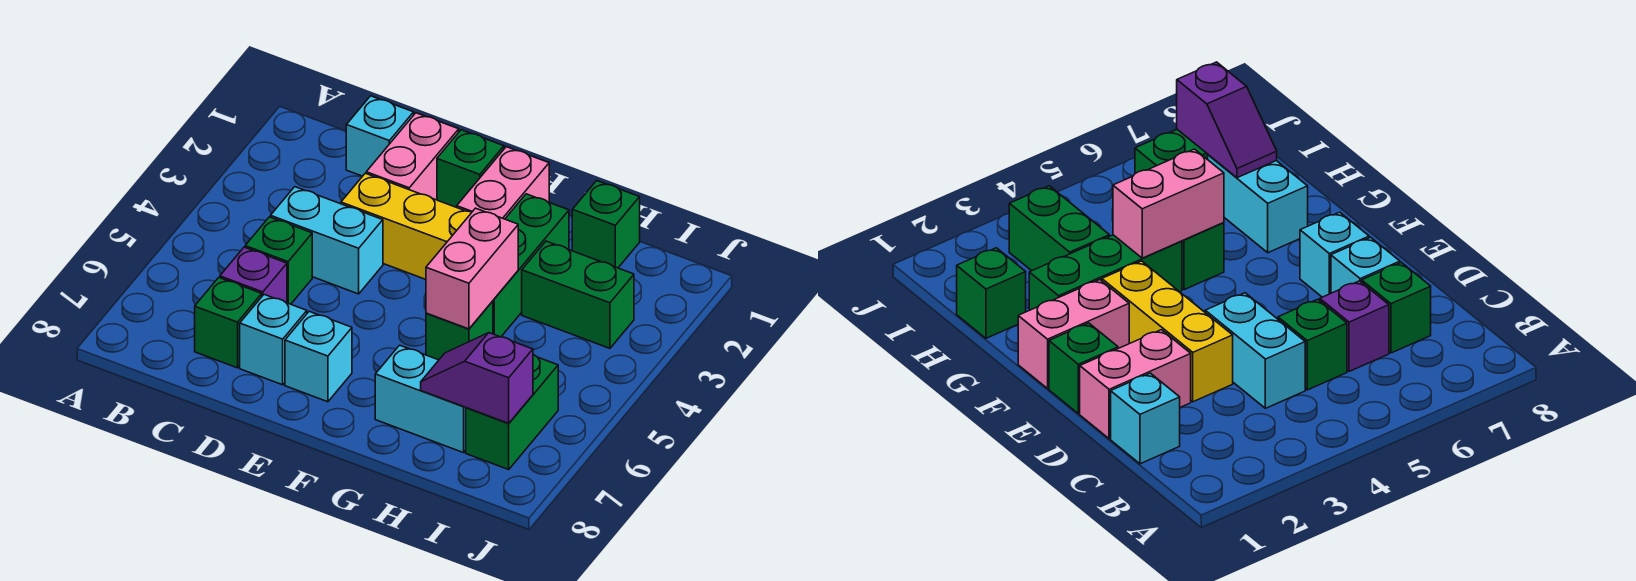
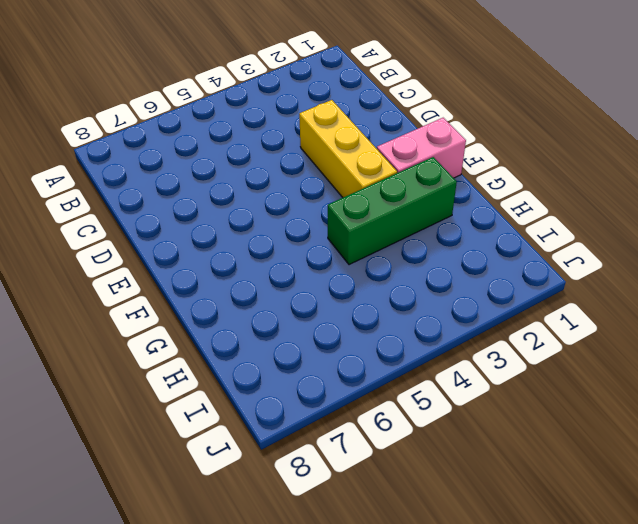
none -> cyan 1x1 brick [346,96,414,176]
none -> cyan 1x2 brick [271,187,383,294]
none -> green 1x1 brick [245,217,312,304]

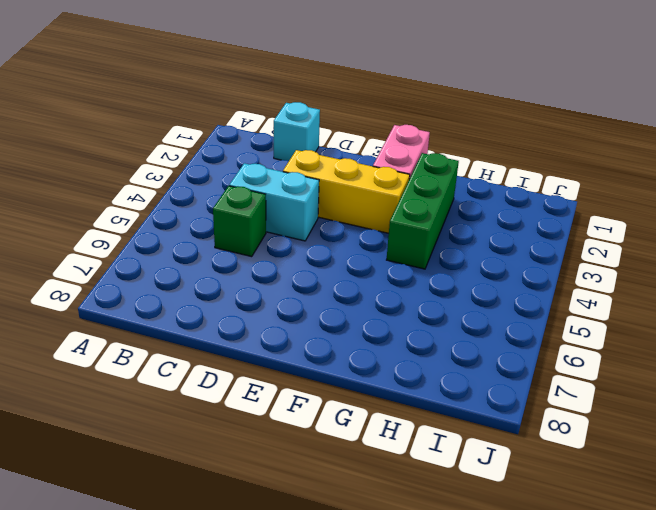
none -> purple 1x1 brick [220,247,287,303]
none -> green 1x1 brick [195,278,262,368]
none -> pink 1x2 brick [366,113,459,200]

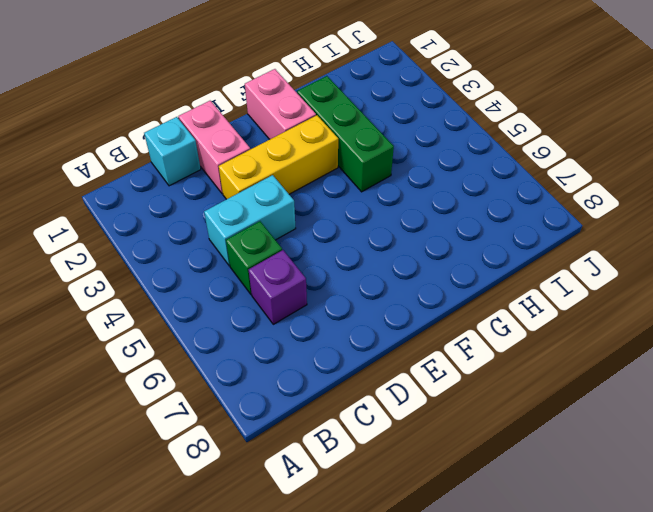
none -> green 1x1 brick [195,278,262,368]
none -> cyan 1x1 brick [240,295,307,385]
none -> green 1x1 brick [437,130,504,207]

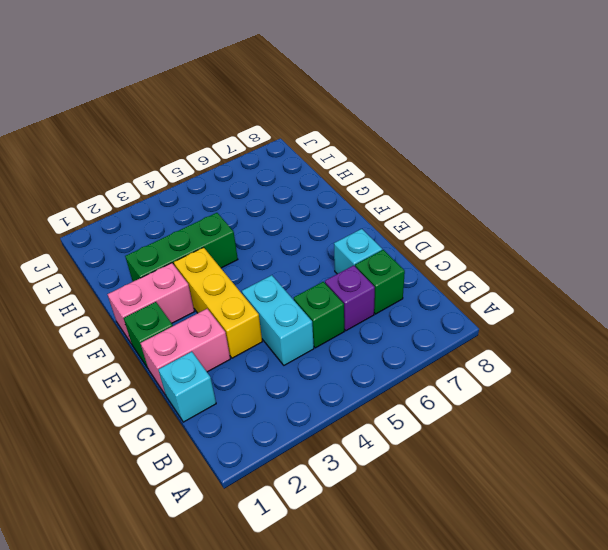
none -> cyan 1x1 brick [285,311,352,402]
none -> green 1x1 brick [426,301,493,360]
none -> cyan 1x2 brick [375,345,466,453]

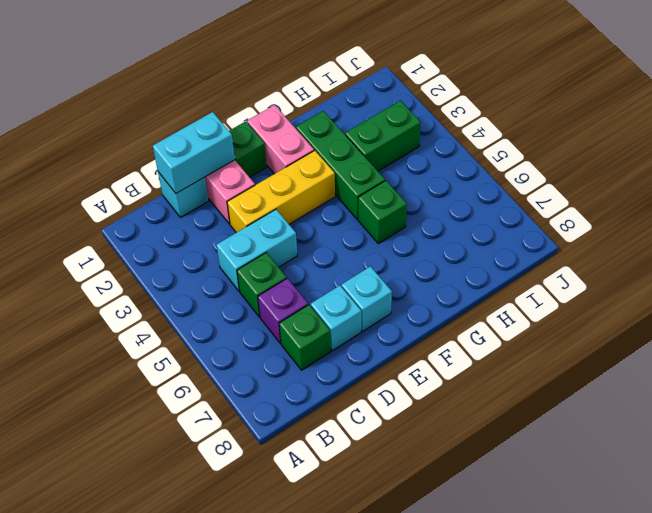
cyan 1x2 brick [153,112,235,193] -> cyan 1x2 brick moved to [375,345,466,453]
none -> green 1x1 brick [572,181,640,268]
none -> green 1x2 brick [466,355,558,469]
none -> pink 1x2 brick [426,208,518,329]

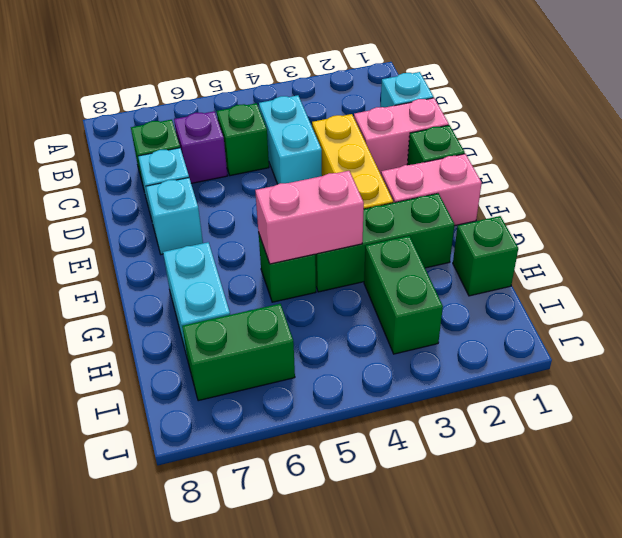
none -> purple 1x2 slope [421,333,533,423]

